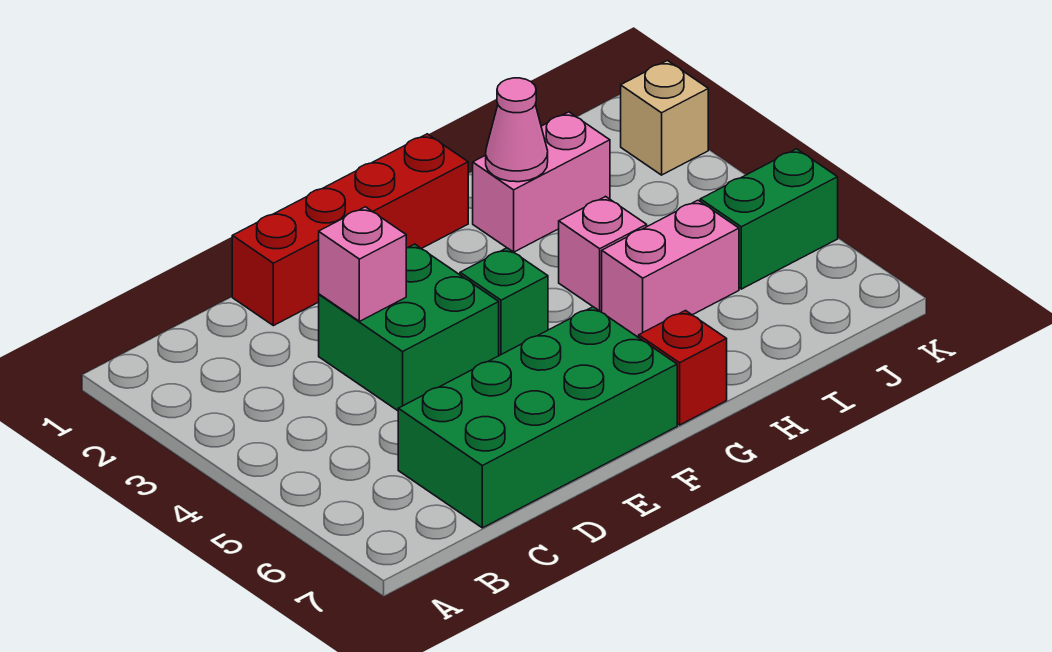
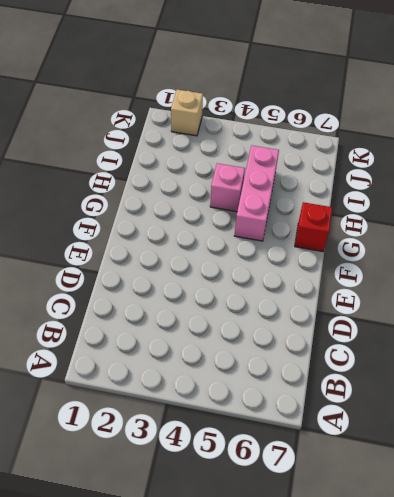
pink 1x3 brick [235,146,279,241] -> pink 1x2 brick [602,200,739,338]
none -> green 2x4 brick [398,307,677,528]
none -> red 1x4 brick [232,134,468,326]
none -> green 2x2 brick [319,244,499,411]

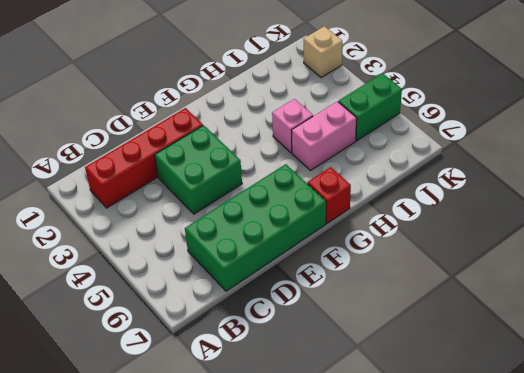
red 1x4 brick [85,108,203,208] -> red 1x4 brick moved to [232,134,468,326]
none -> green 1x1 brick [460,248,548,356]
none -> pink 1x2 brick [473,112,610,252]
none -> pink 1x1 brick [319,207,406,321]

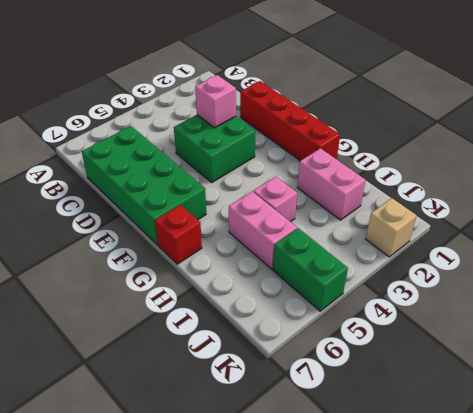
none -> green 1x1 brick [460,248,548,356]
none -> pink 1x1 cone [486,78,548,182]

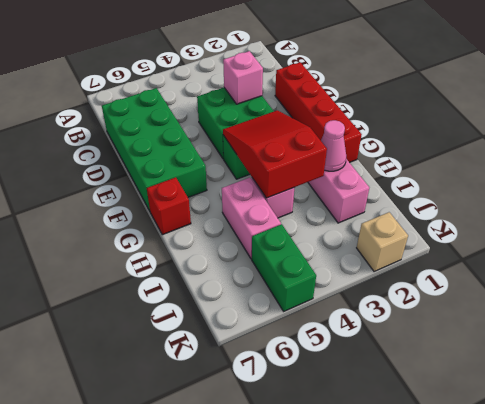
red 2x3 slope [223,110,327,198] -> none

